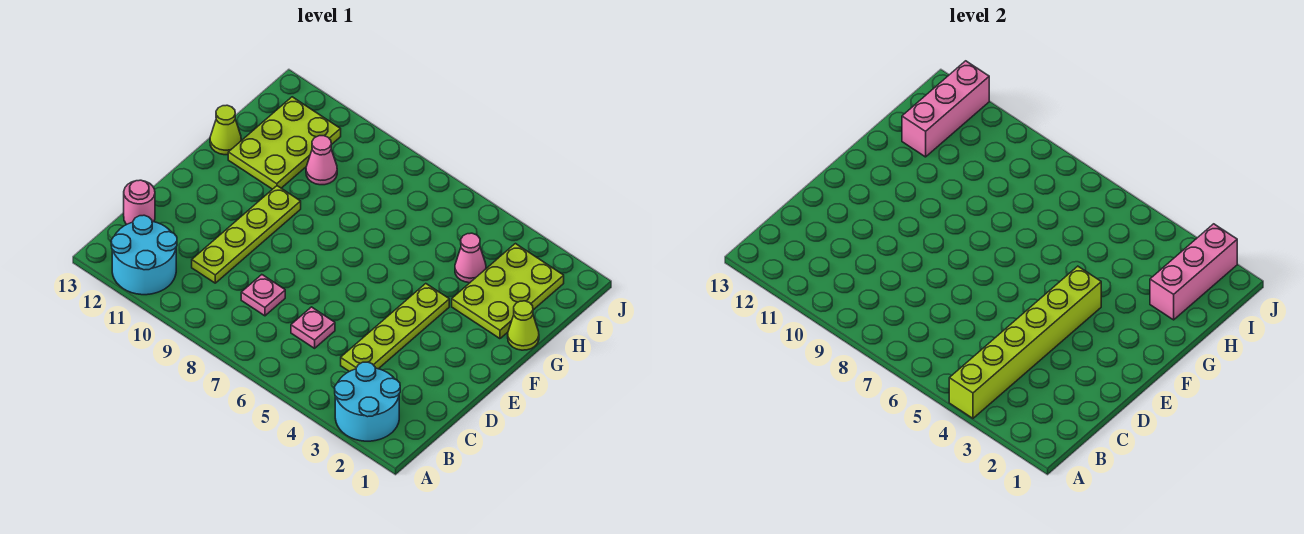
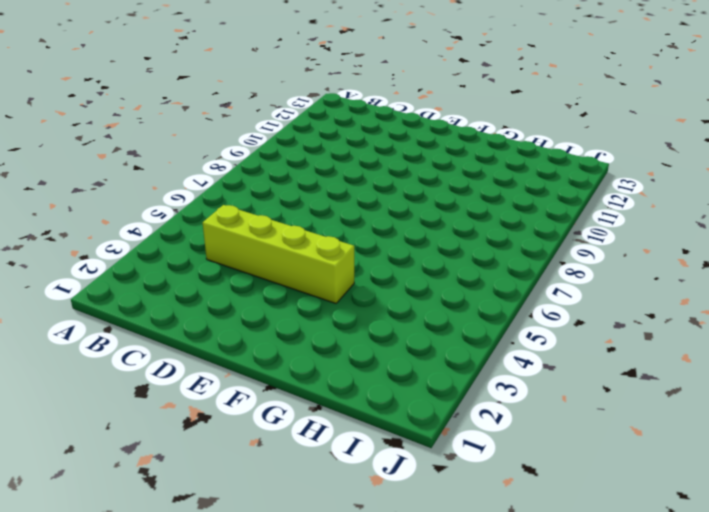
lime 1x4 brick [203,205,354,303] -> lime 1x4 plate [341,284,449,372]
none -> cyan 2x2 round brick [335,362,400,441]
none -> cyan 2x2 round brick [111,215,177,295]
none -> pink 1x1 plate [291,307,335,348]

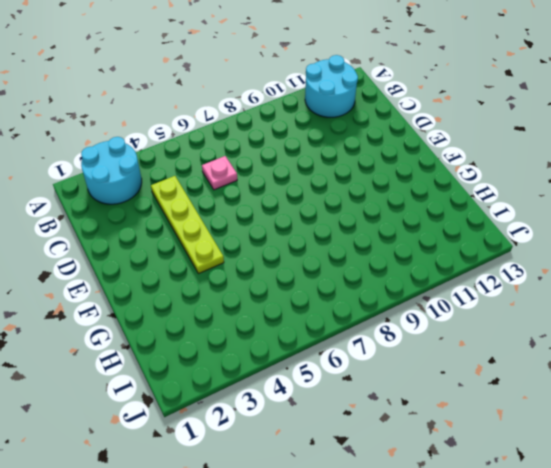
none -> pink 1x1 plate [241,275,285,316]
none -> lime 1x4 plate [192,186,301,283]
none -> pink 1x1 round brick [124,180,155,224]

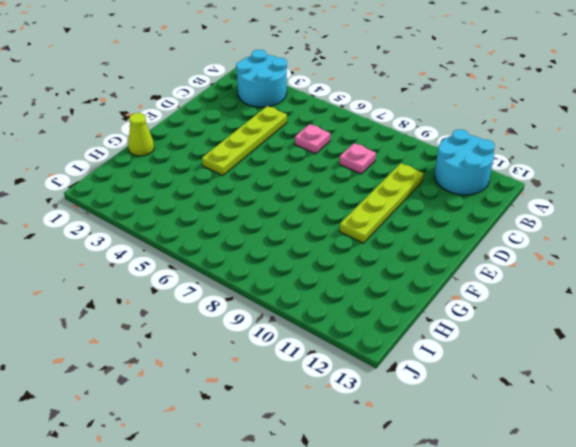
none -> pink 1x1 round brick [124,180,155,224]
none -> lime 2x3 plate [452,244,564,339]
none -> lime 2x3 plate [228,97,341,189]

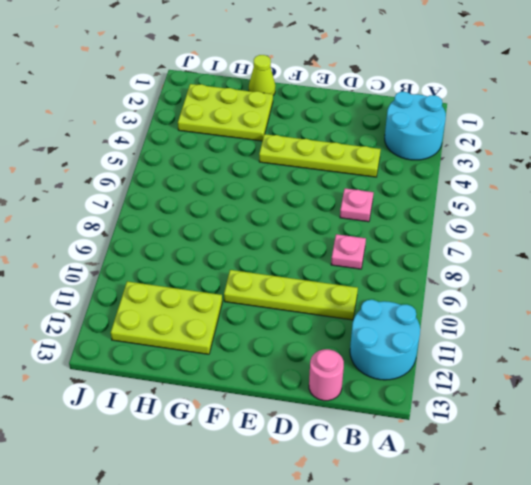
none -> lime 1x1 cone [210,105,241,155]
none -> pink 1x1 cone [455,233,486,283]
none -> pink 1x1 cone [306,136,337,185]

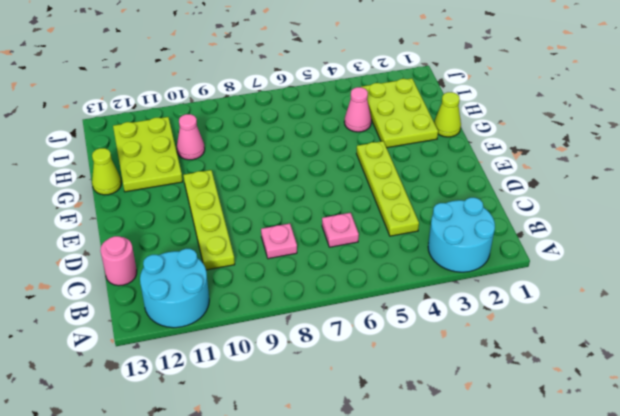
none -> lime 1x6 brick [949,266,1101,418]
none -> pink 1x3 brick [1150,224,1237,320]
none -> pink 1x3 brick [902,61,989,157]

